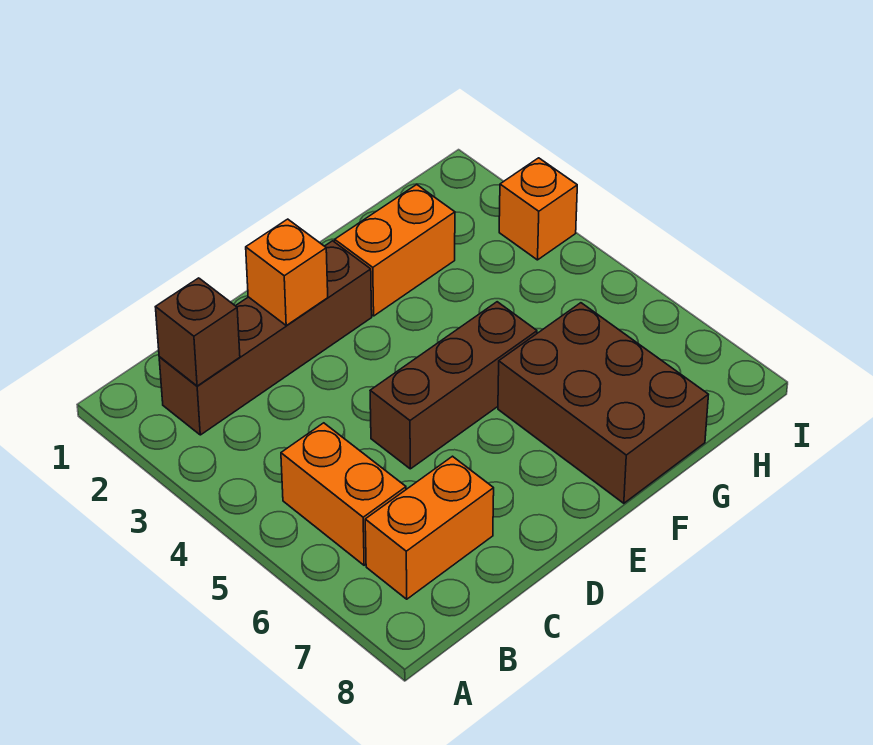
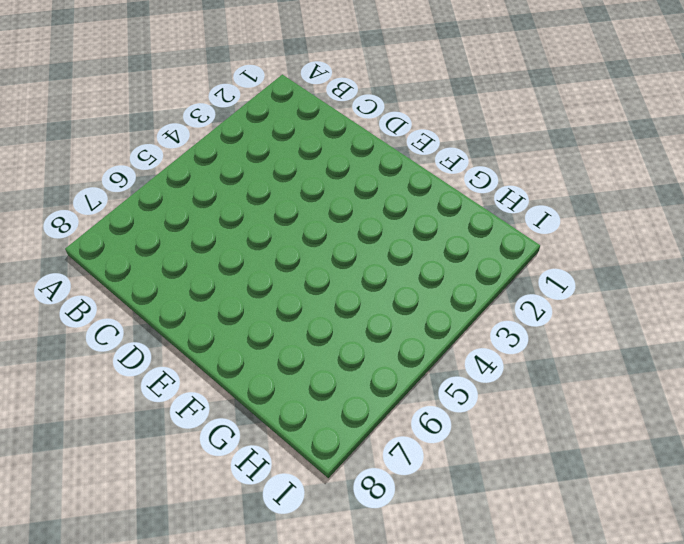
none -> brown 1x4 brick [159,241,372,435]
none -> orange 1x2 brick [281,423,406,565]

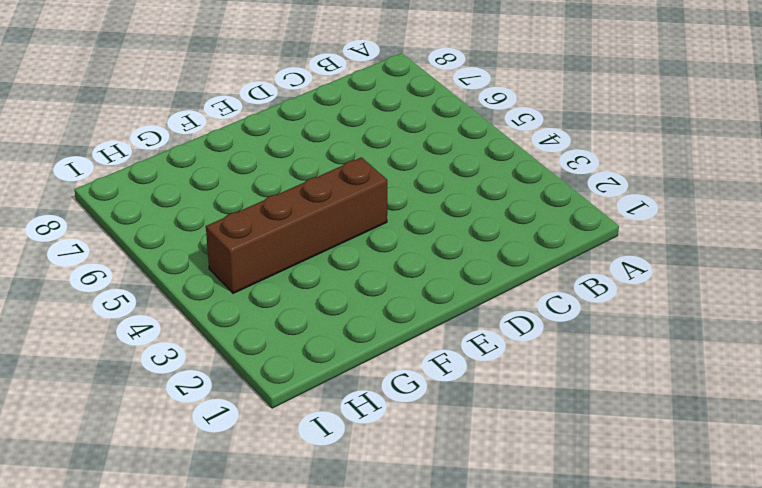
brown 1x4 brick [206,157,387,293] -> brown 1x4 brick moved to [159,241,372,435]
none -> orange 1x2 brick [281,423,406,565]
none -> orange 1x2 brick [365,456,494,599]

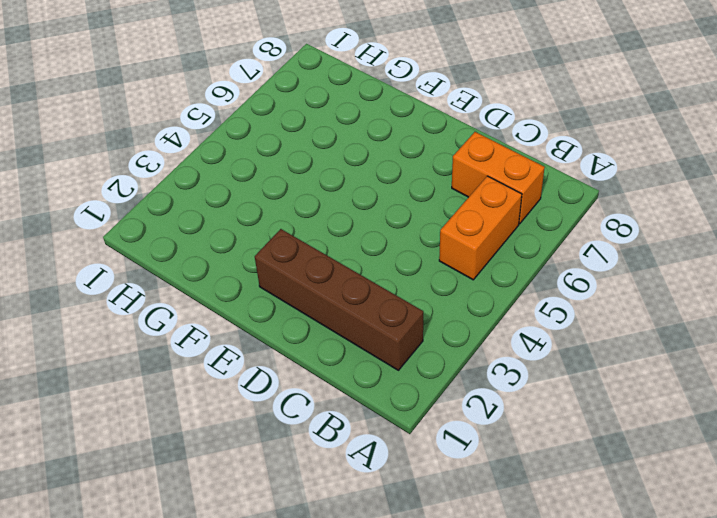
none -> brown 1x3 brick [370,302,537,469]
none -> orange 1x2 brick [335,185,455,316]

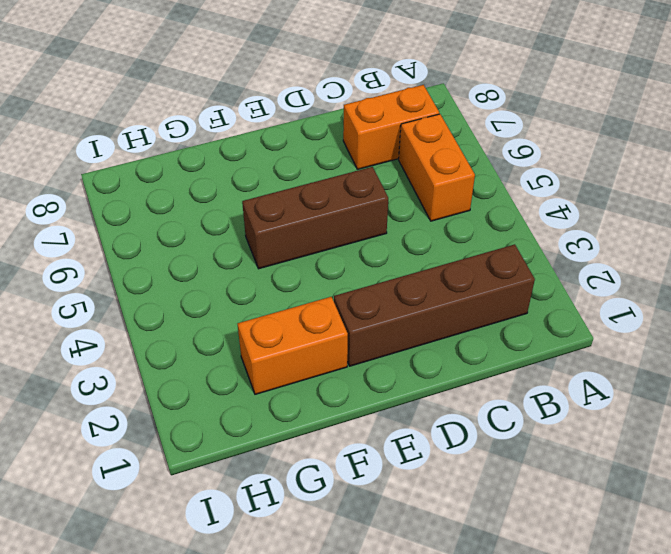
none -> brown 2x3 brick [498,303,708,503]
none -> orange 1x1 brick [499,158,577,260]

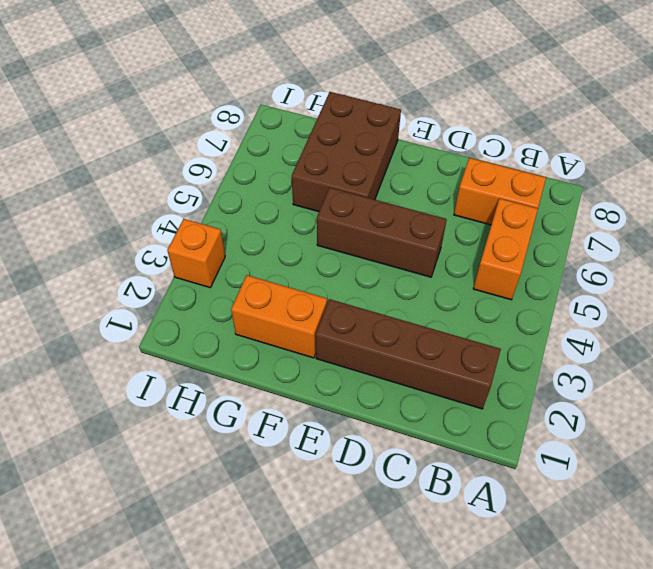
none -> brown 1x1 brick [156,278,240,386]
none -> orange 1x1 brick [246,219,328,325]

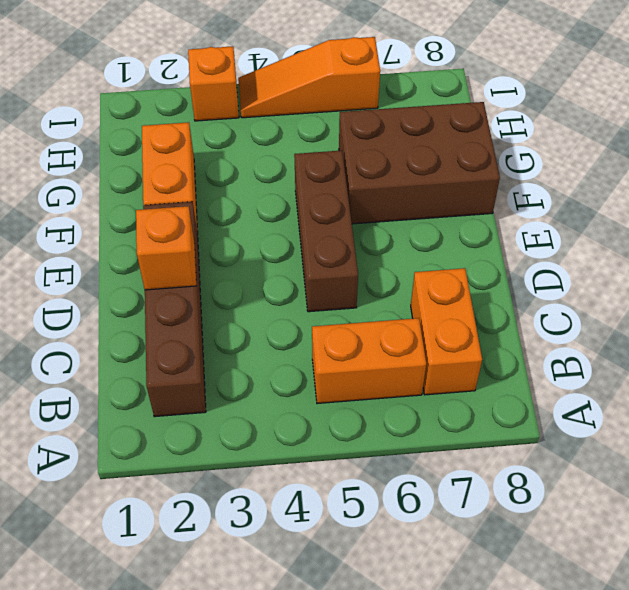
orange 1x3 slope [238,37,380,118] -> none
none -> brown 1x1 brick [156,278,240,386]

